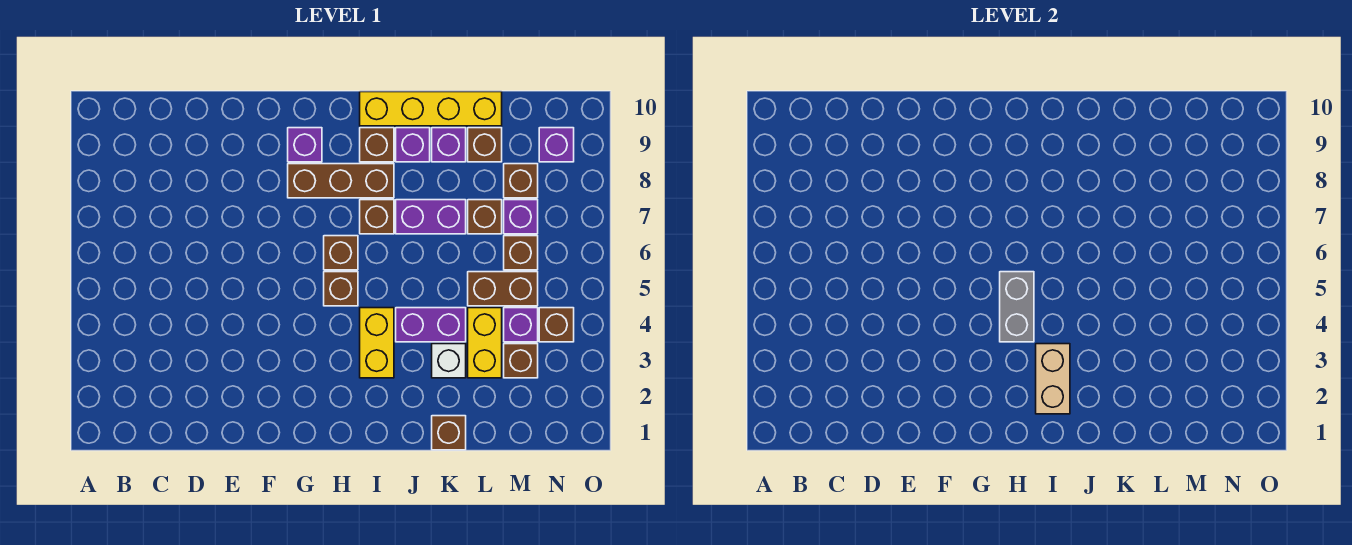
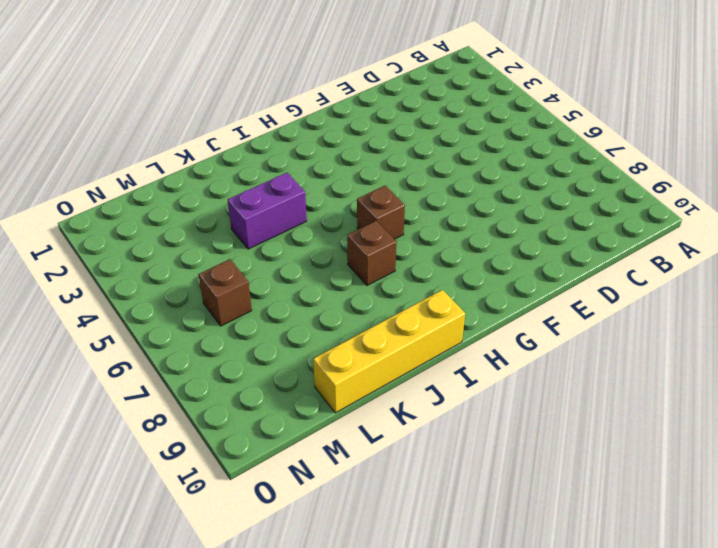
none -> brown 1x3 brick [288,164,394,198]
none -> purple 1x1 brick [288,128,322,162]
none -> brown 1x1 brick [324,272,358,306]

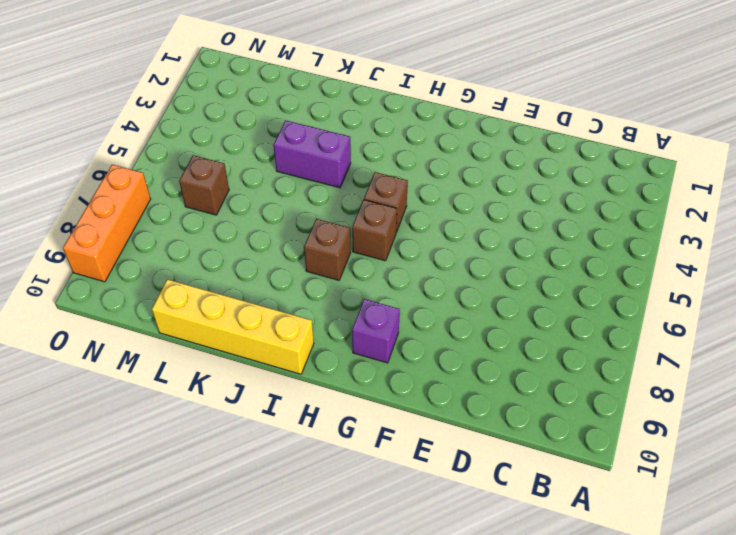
orange 1x3 brick [63,165,151,282] -> none
none -> brown 1x3 brick [288,164,394,198]
none -> yellow 1x2 brick [360,308,394,378]
none -> brown 1x1 brick [360,128,394,162]

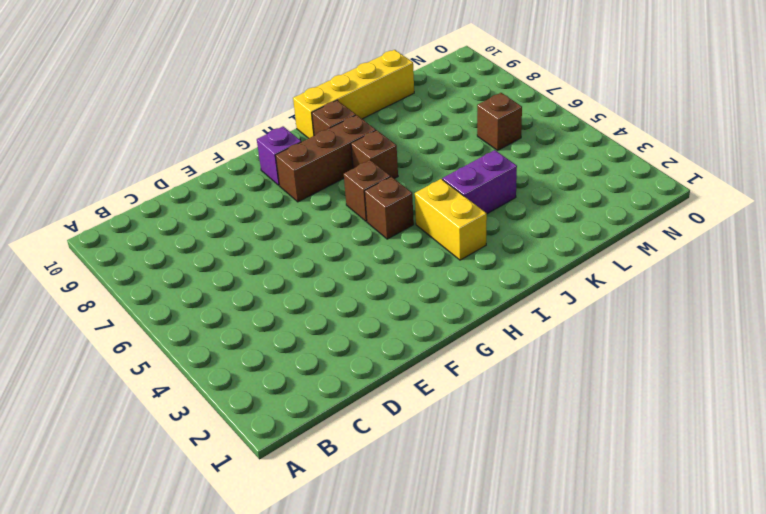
none -> purple 1x2 brick [396,200,466,234]
none -> purple 1x1 brick [396,128,430,162]
none -> brown 1x1 brick [432,416,466,450]

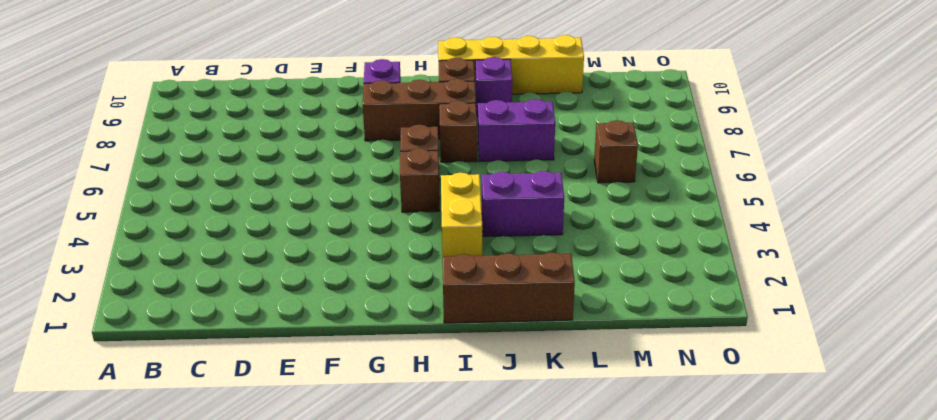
brown 1x3 brick [442,252,575,323] -> brown 1x1 brick [432,416,466,450]
none -> white 1x1 brick [432,344,466,378]
none -> purple 1x1 brick [432,128,466,162]
none -> yellow 1x2 brick [468,308,502,378]

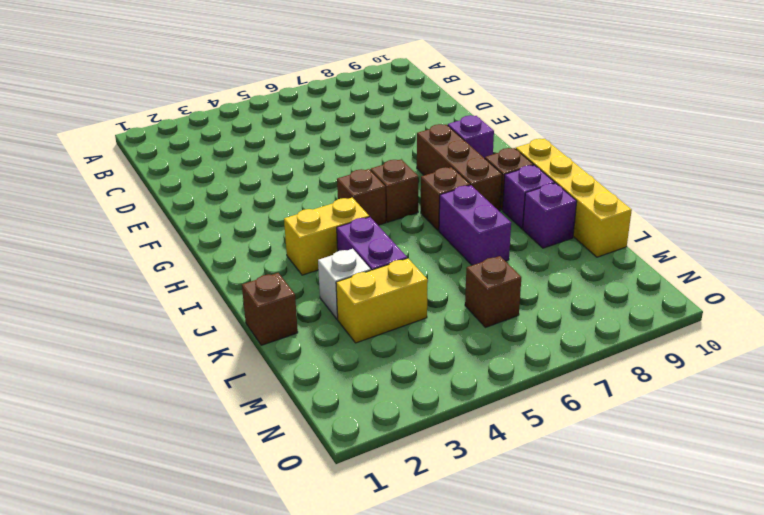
none -> brown 1x2 brick [468,272,538,306]
none -> brown 1x1 brick [468,200,502,234]
none -> brown 1x1 brick [468,128,502,162]

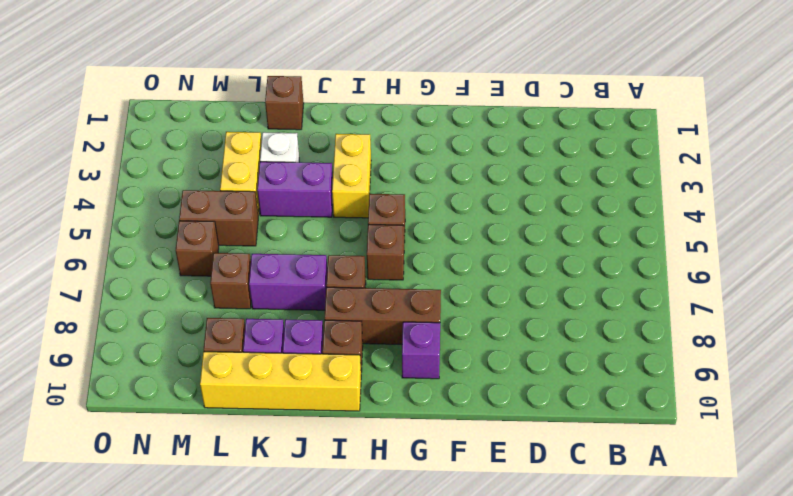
none -> brown 1x1 brick [504,344,538,378]
none -> purple 1x1 brick [504,308,538,342]
none -> purple 1x1 brick [504,200,538,234]

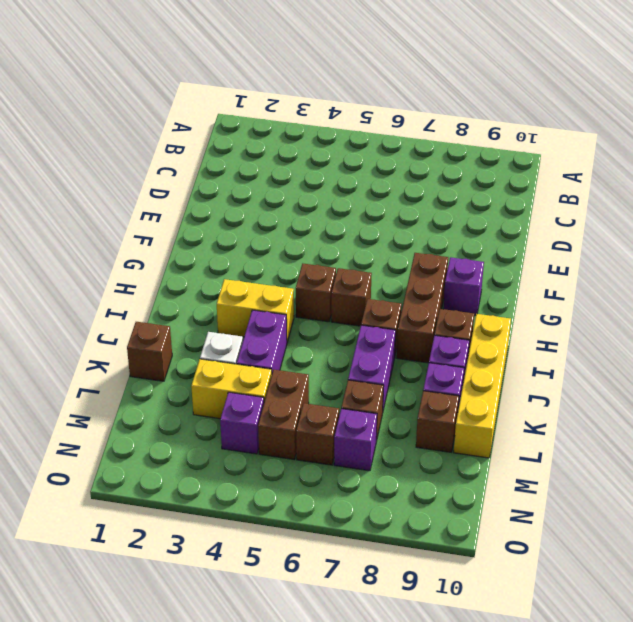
none -> brown 1x1 brick [504,344,538,378]
none -> brown 1x1 brick [504,164,538,198]
none -> brown 1x1 brick [539,308,574,342]

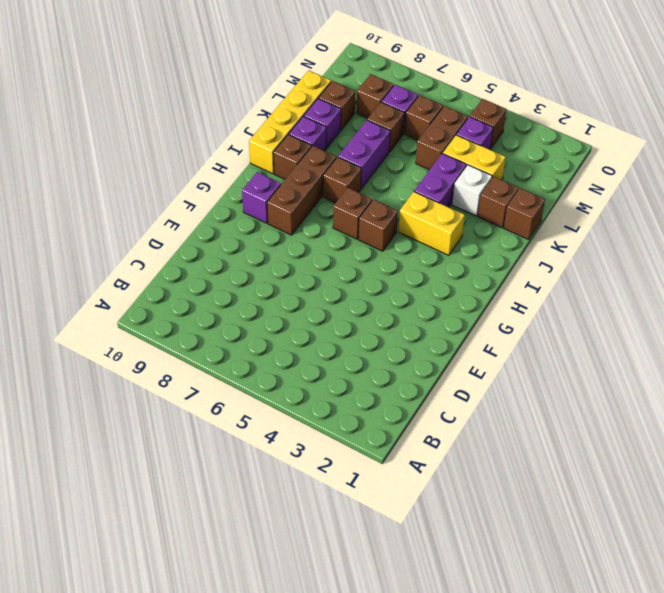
brown 1x1 brick [478,176,518,228] -> brown 1x1 brick moved to [504,344,538,378]
none -> purple 1x1 brick [539,128,574,162]
none -> grey 1x2 brick [1000,272,1034,342]
none -> tan 1x2 brick [1036,344,1070,414]

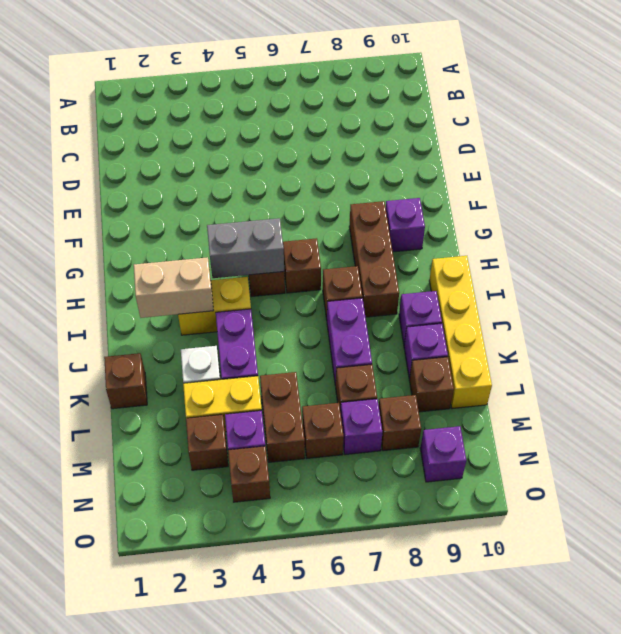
none -> brown 1x1 brick [360,128,394,162]

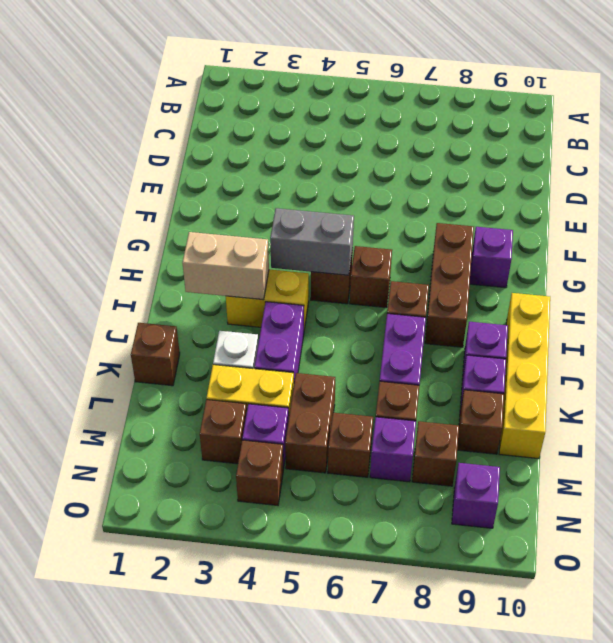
none -> brown 1x1 brick [360,128,394,162]

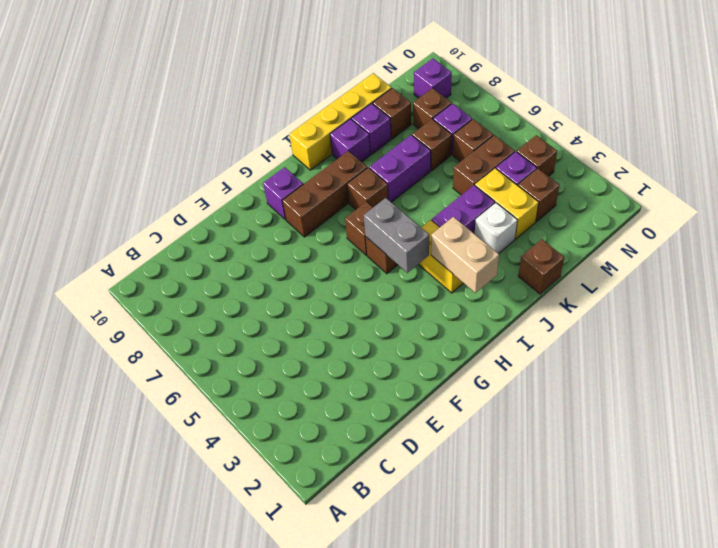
none -> brown 1x1 brick [360,128,394,162]

